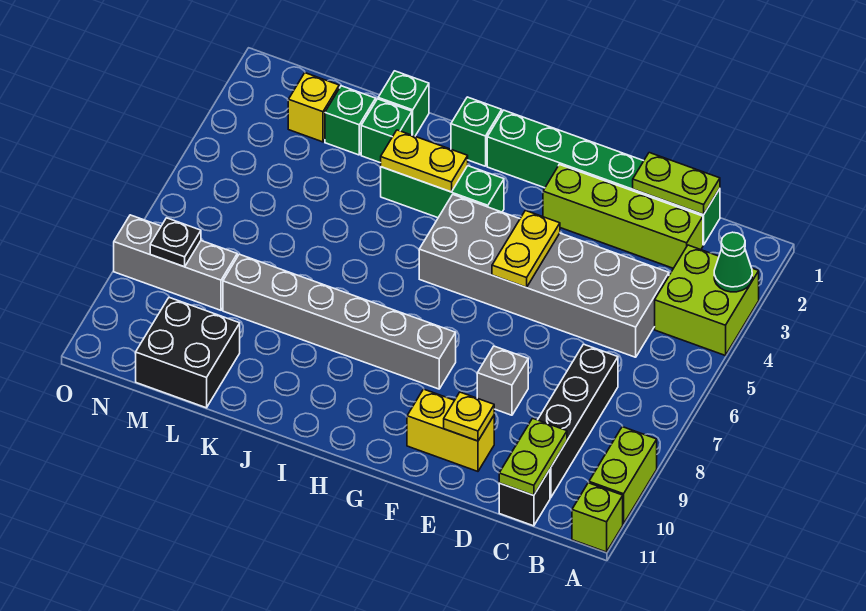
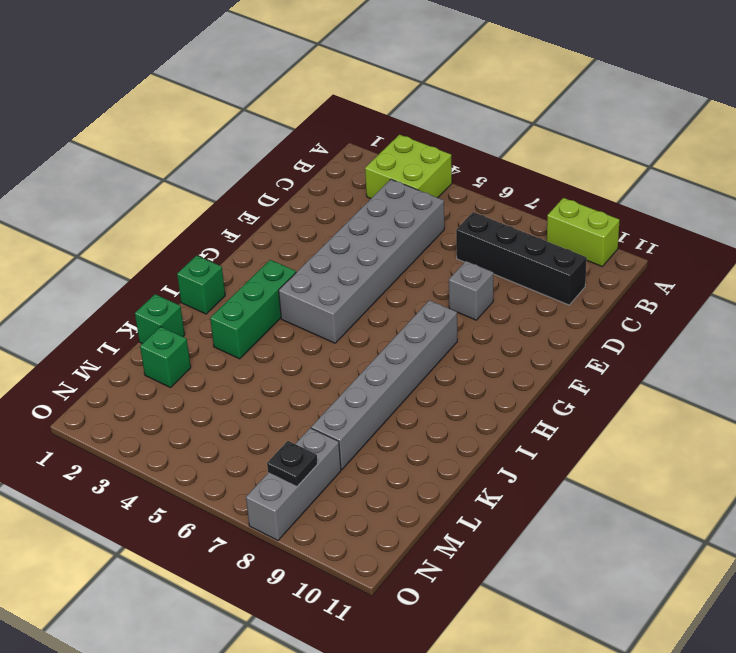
none -> lime 1x1 brick [572,483,623,552]
none -> green 1x6 brick [487,110,720,245]
none -> lime 1x4 brick [543,165,703,268]

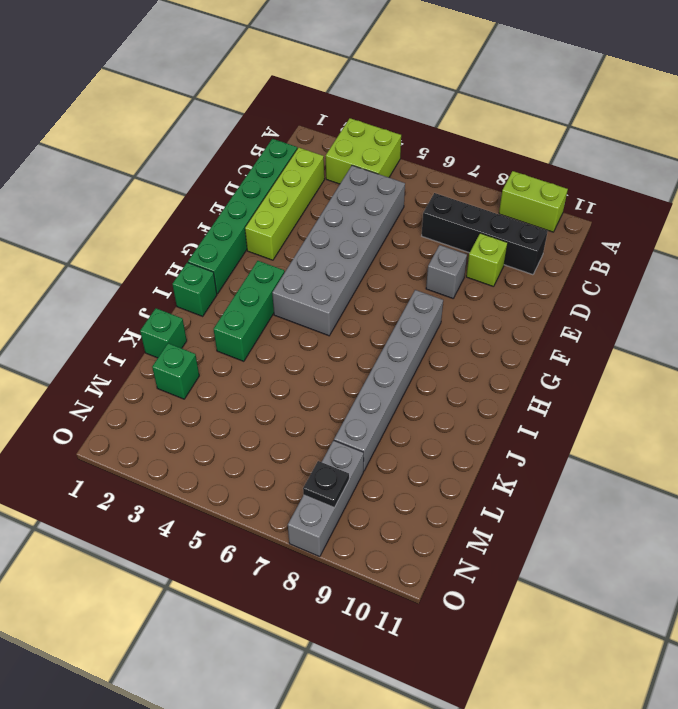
lime 1x1 brick [466,233,508,287] -> lime 1x1 brick moved to [572,483,623,552]
none -> black 1x1 brick [499,470,550,526]
none -> yellow 1x2 brick [407,389,494,471]
none -> green 1x1 brick [361,99,412,163]

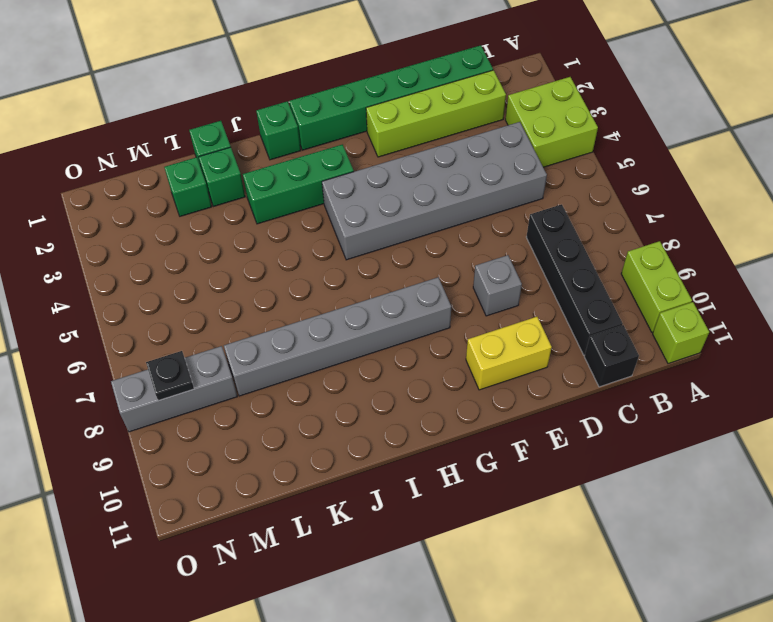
none -> black 2x2 brick [136,298,240,408]
none -> yellow 1x1 brick [288,73,339,142]
none -> green 1x1 cone [714,232,752,292]

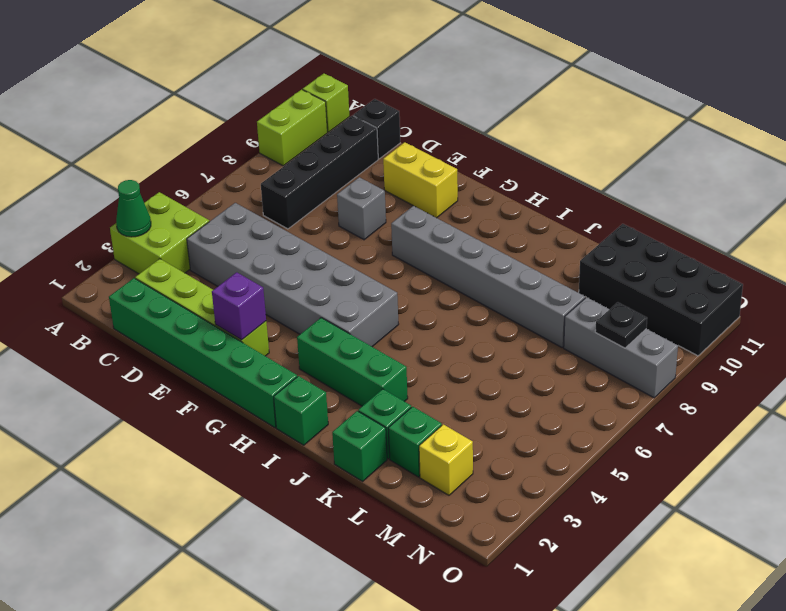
purple 1x1 brick [212,272,266,340] -> none
black 2x4 brick [579,224,743,356] -> black 2x2 brick [136,298,240,408]
none -> lime 1x2 plate [633,153,720,214]
none -> lime 1x2 plate [499,418,567,495]
none -> yellow 1x1 plate [444,392,494,441]

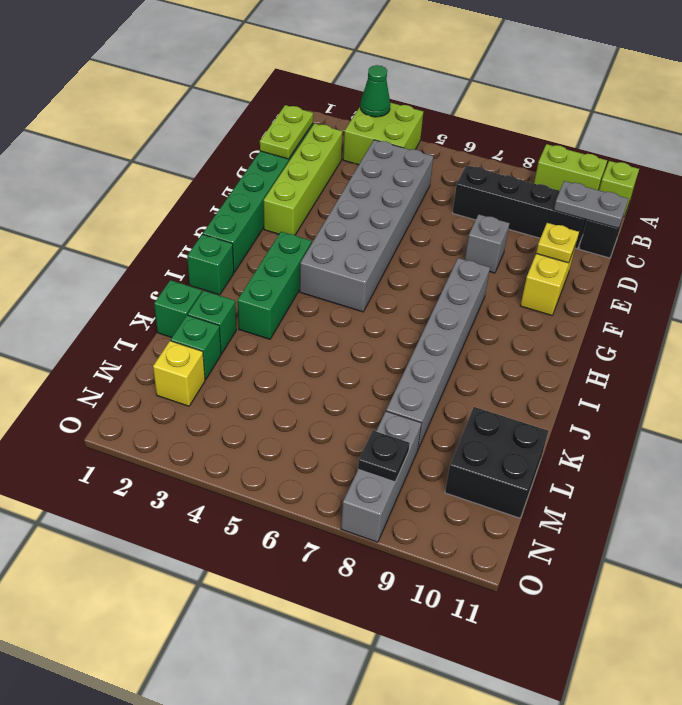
grey 1x2 plate [554,181,628,228] -> lime 1x2 plate [499,418,567,495]
none -> yellow 1x2 plate [492,210,560,287]
none -> yellow 1x2 plate [381,130,468,192]

